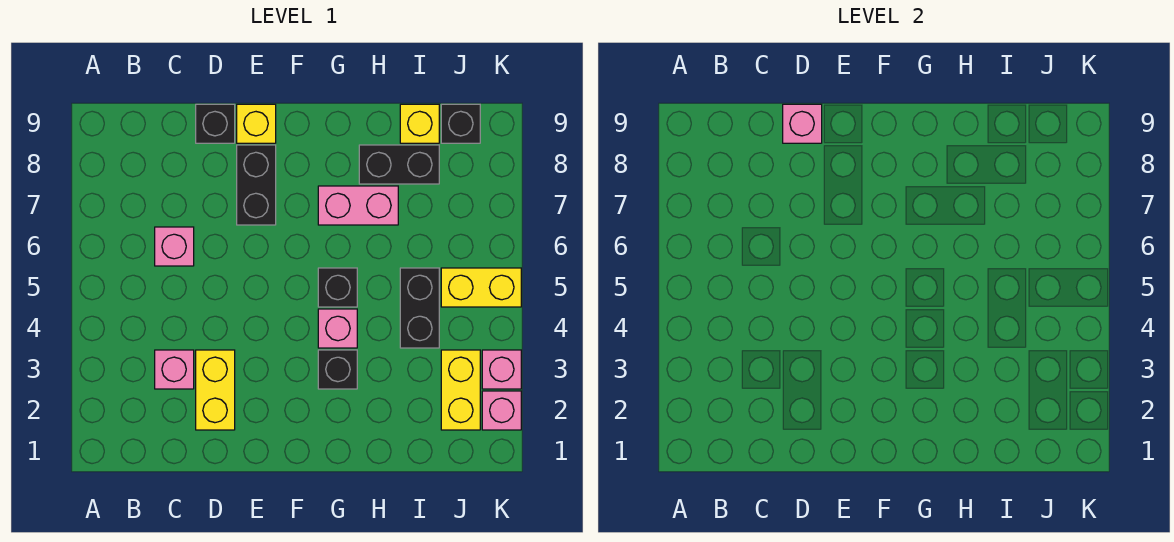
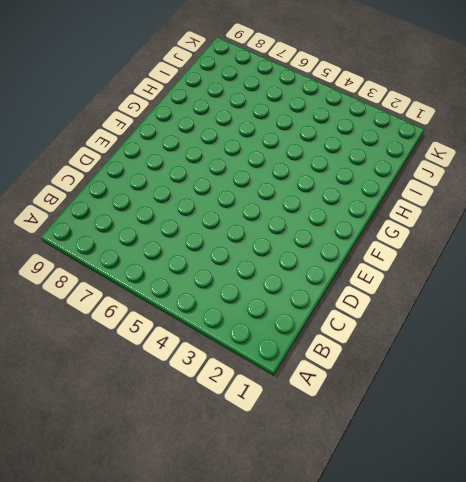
none -> pink 1x1 brick [155,350,194,389]
none -> pink 1x1 brick [155,227,194,266]
none -> yellow 1x2 brick [196,350,235,430]

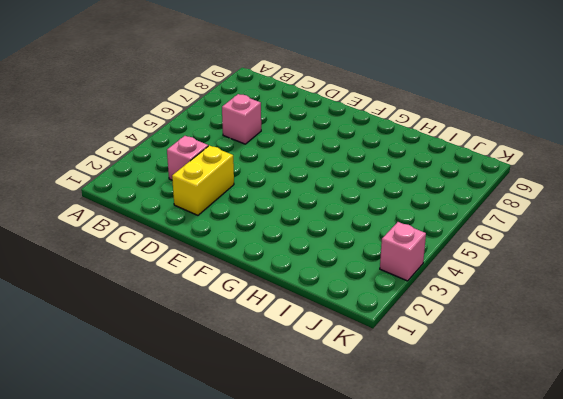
none -> black 1x1 brick [196,104,235,143]
none -> black 1x2 brick [237,145,276,225]
none -> yellow 1x1 brick [237,104,276,143]

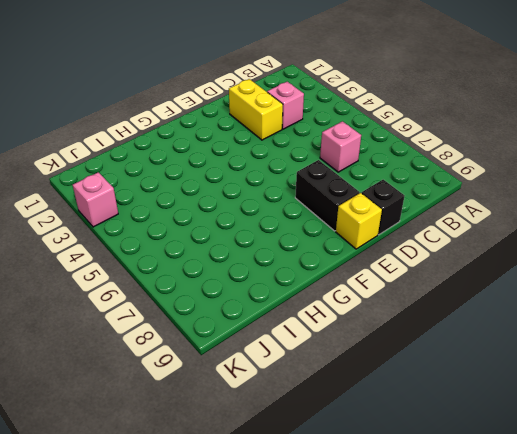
none -> black 1x1 brick [318,350,357,389]
none -> pink 1x1 brick [318,309,357,348]
none -> black 1x1 brick [318,268,357,307]

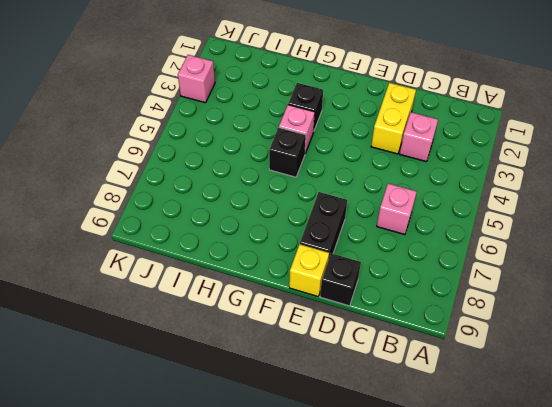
none -> pink 1x2 brick [318,186,398,225]
none -> black 1x2 brick [359,145,439,184]
none -> black 1x2 brick [400,268,439,348]

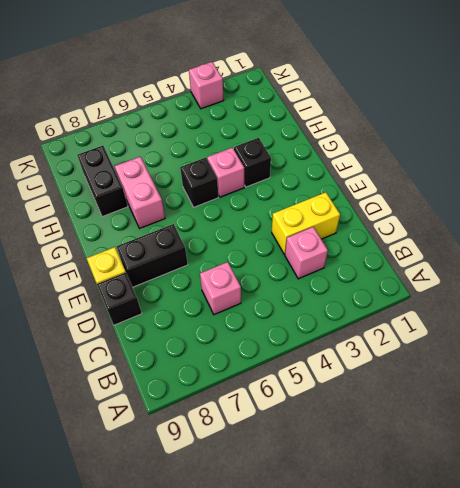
none -> black 1x2 brick [400,268,439,348]
none -> yellow 1x1 brick [400,104,439,143]
none -> yellow 1x2 brick [441,350,480,430]

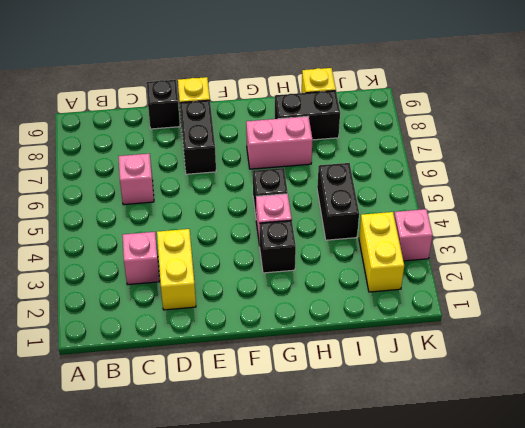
none -> yellow 1x2 brick [441,268,521,307]
none -> black 1x1 brick [441,104,480,143]
none -> pink 1x1 brick [482,391,521,430]

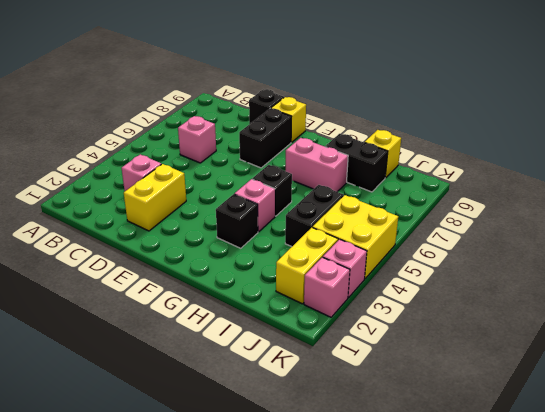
yellow 2x2 brick [313,195,398,279] -> yellow 1x2 brick [441,268,521,307]
none -> black 1x1 brick [441,104,480,143]
none -> pink 1x1 brick [783,104,822,143]

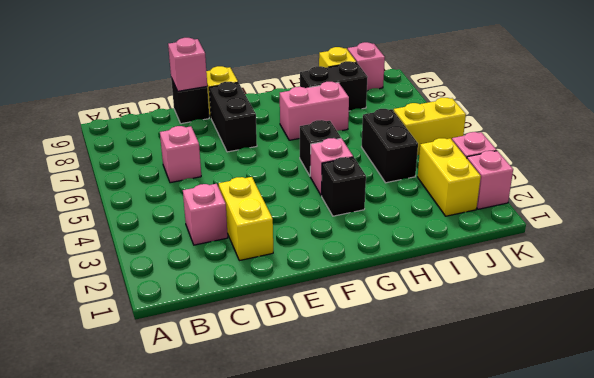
pink 1x1 brick [347,42,385,91] -> black 1x1 brick [441,104,480,143]

